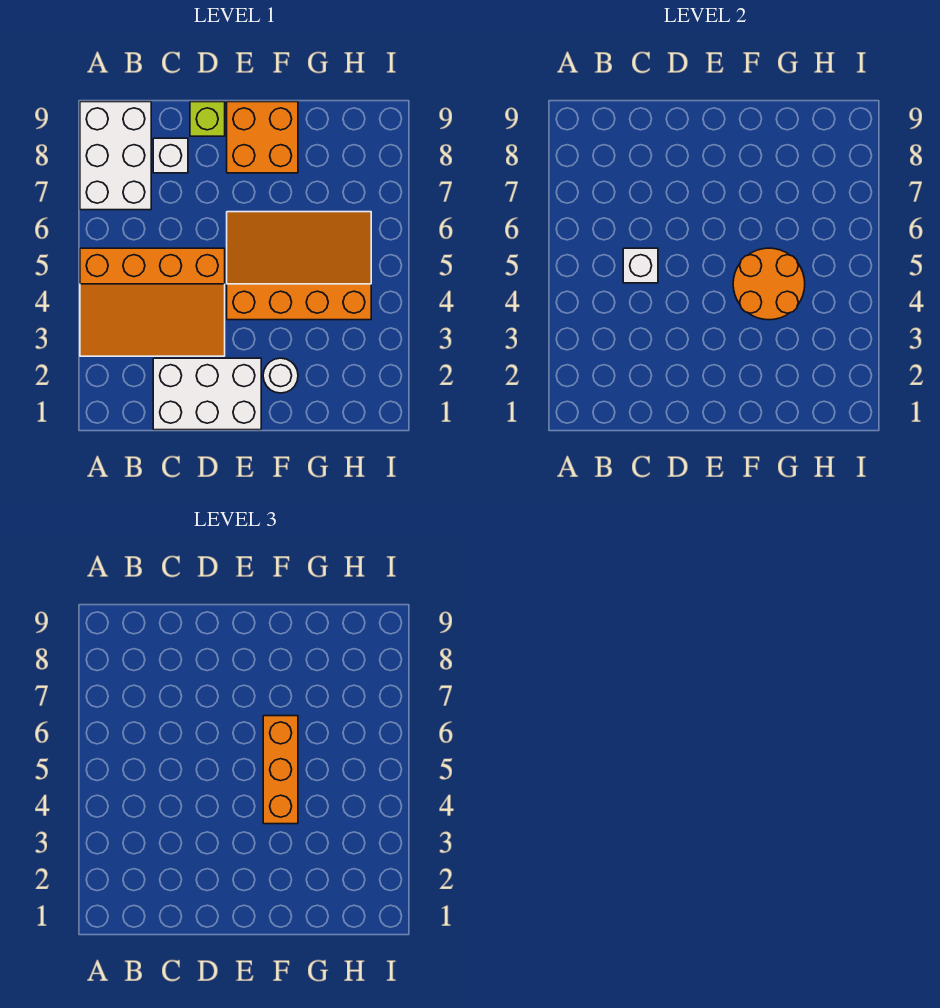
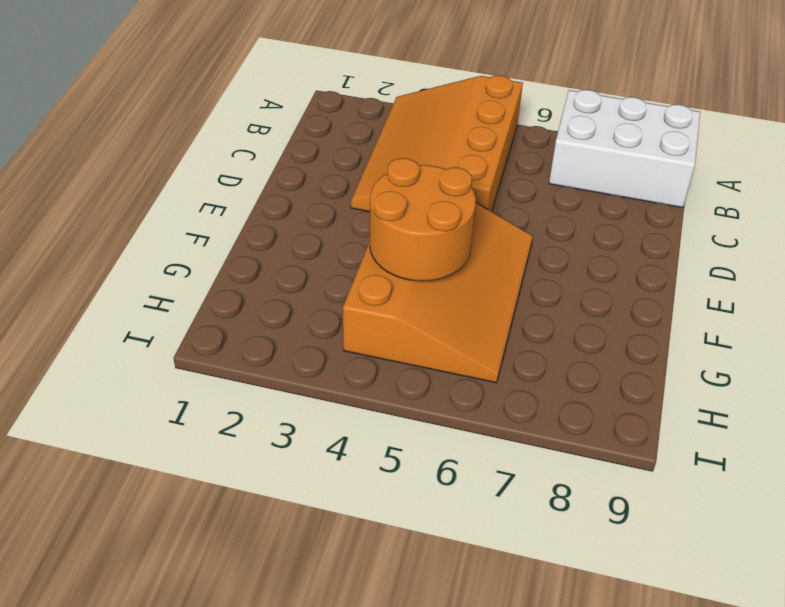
none -> white 2x3 brick [153,358,261,430]
none -> white 1x1 brick [153,138,188,173]

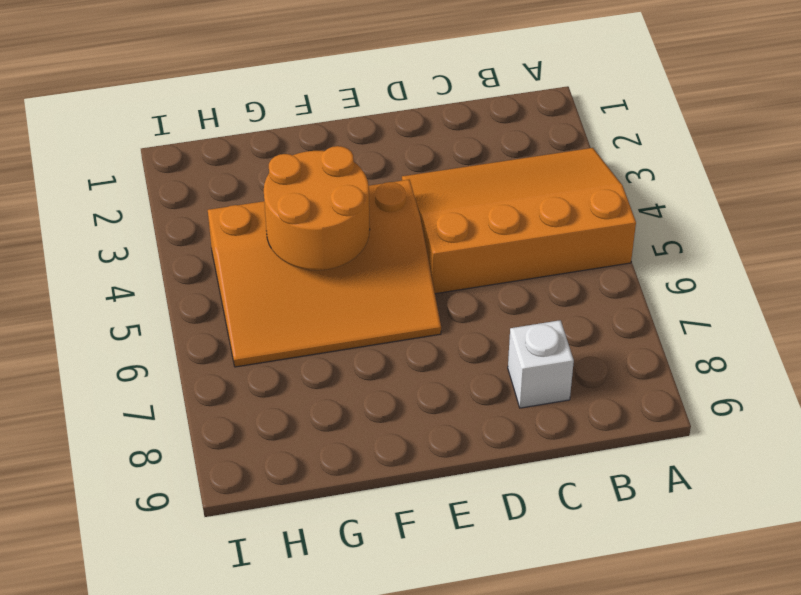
none -> white 2x3 brick [80,102,151,210]
none -> white 2x3 brick [153,358,261,430]

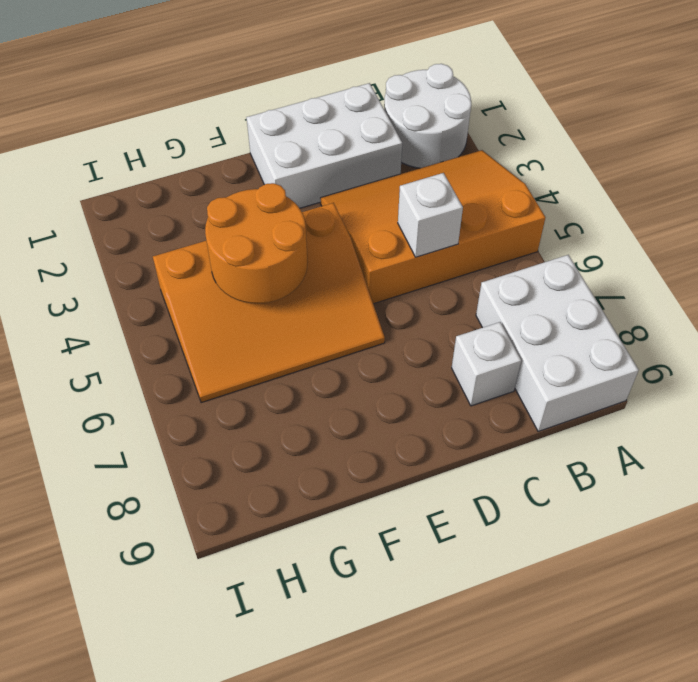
white 2x2 round brick [384,64,471,168] -> none
none -> lime 1x1 brick [190,102,225,136]
none -> orange 2x2 brick [227,102,298,173]

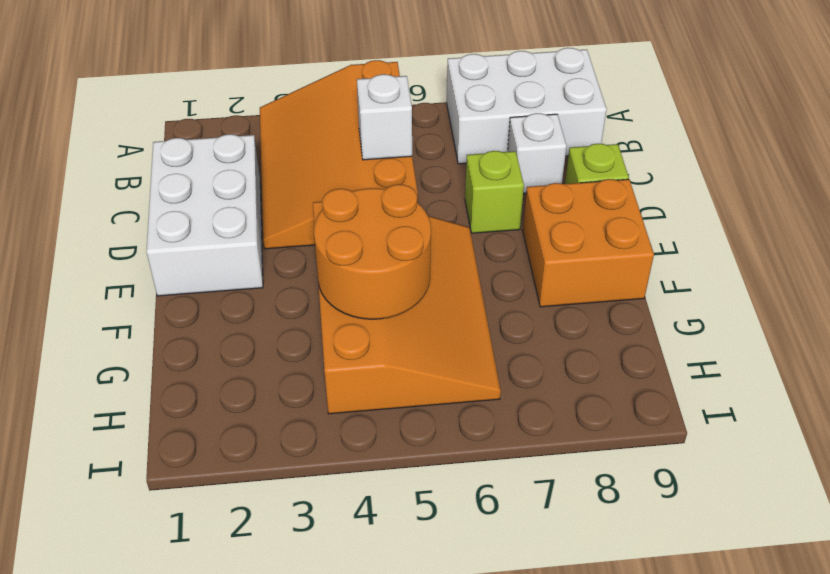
lime 1x1 brick [465,151,524,233] -> none
none -> white 1x1 round brick [263,358,298,393]
none -> orange 1x3 brick [263,716,298,824]

